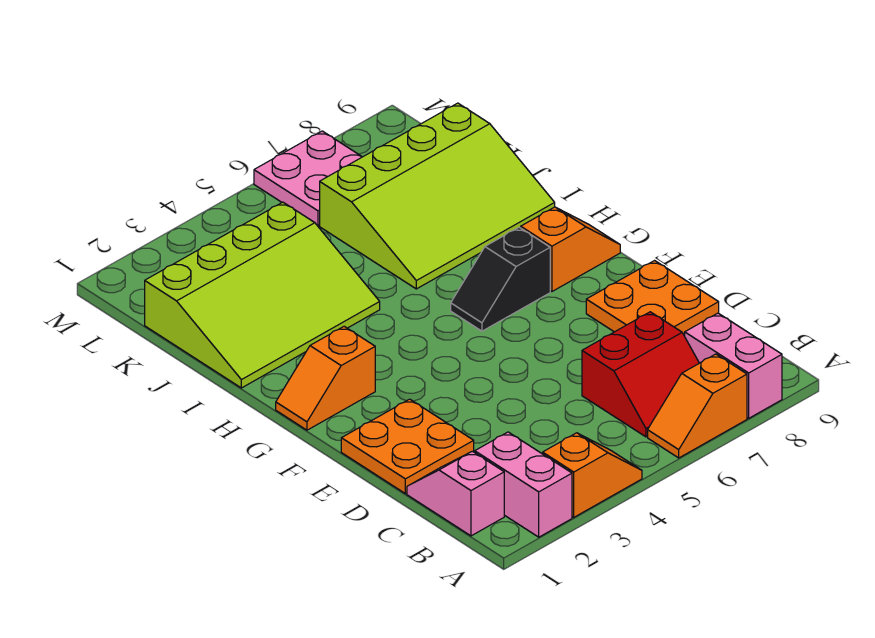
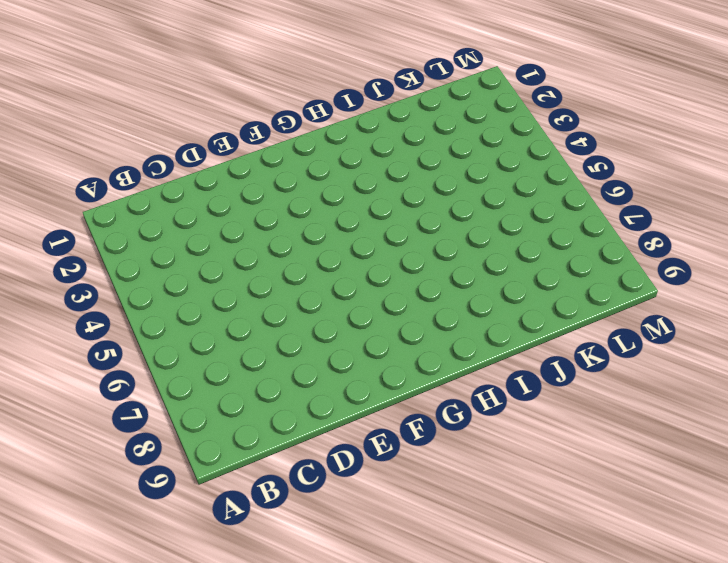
none -> pink 1x2 brick [475,432,572,537]
none -> orange 1x2 slope [543,433,642,517]
none -> orange 1x2 slope [648,354,747,458]

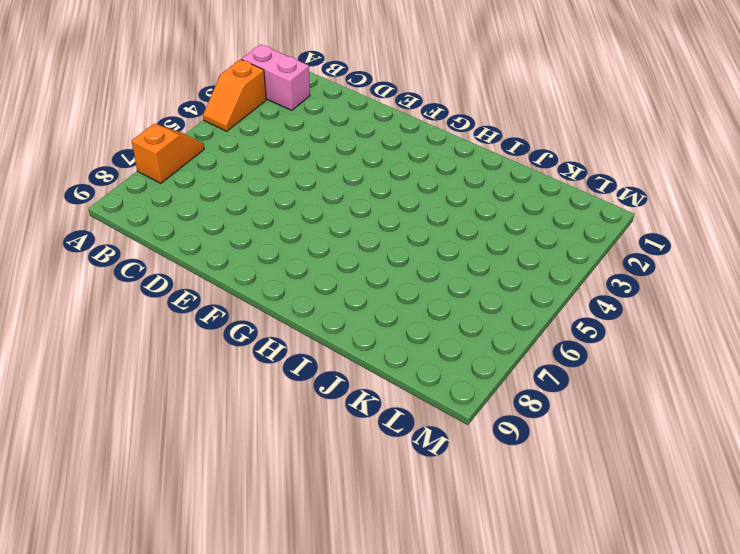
none -> pink 1x2 brick [685,313,782,418]
none -> pink 1x2 slope [407,451,504,536]
none -> red 2x2 slope [582,312,699,437]

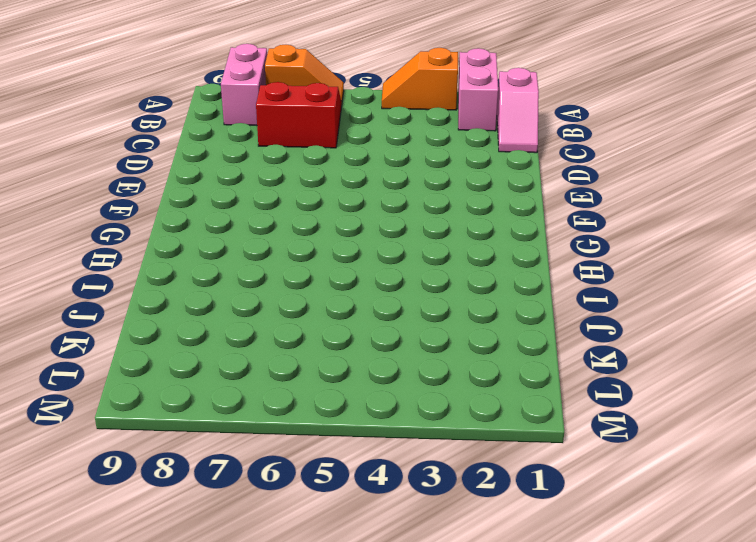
none -> orange 2x2 plate [341,399,474,494]
none -> orange 2x2 plate [586,261,719,336]
none -> orange 1x2 slope [276,326,375,430]

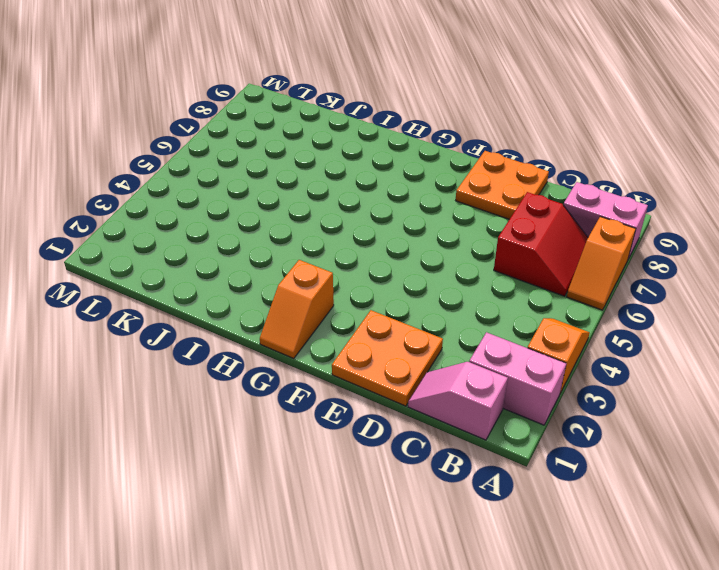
none -> black 1x2 slope [451,227,550,331]
none -> orange 1x2 slope [521,207,620,291]
none -> lime 3x4 slope [145,202,380,388]

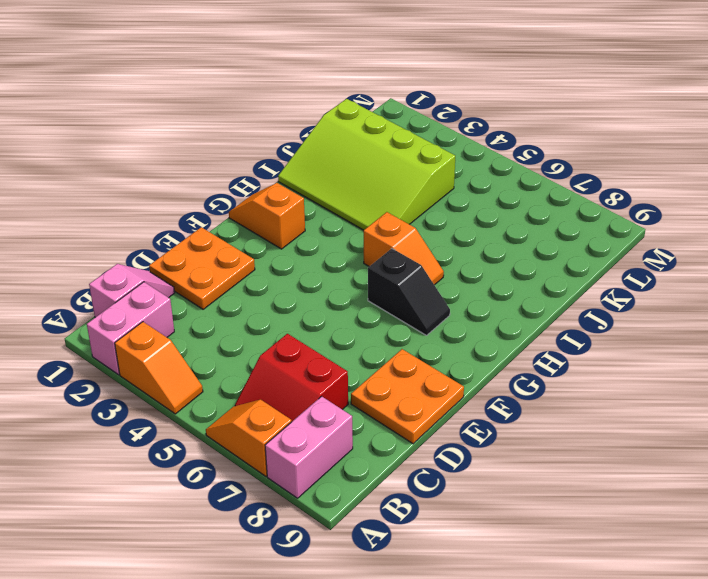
black 1x2 slope [368,248,450,335] -> black 1x2 slope turned to [451,227,550,331]
orange 1x2 slope [363,212,444,285] -> orange 1x2 slope moved to [521,207,620,291]
none -> lime 3x4 slope [320,103,555,289]
none -> pink 2x2 plate [254,131,362,226]

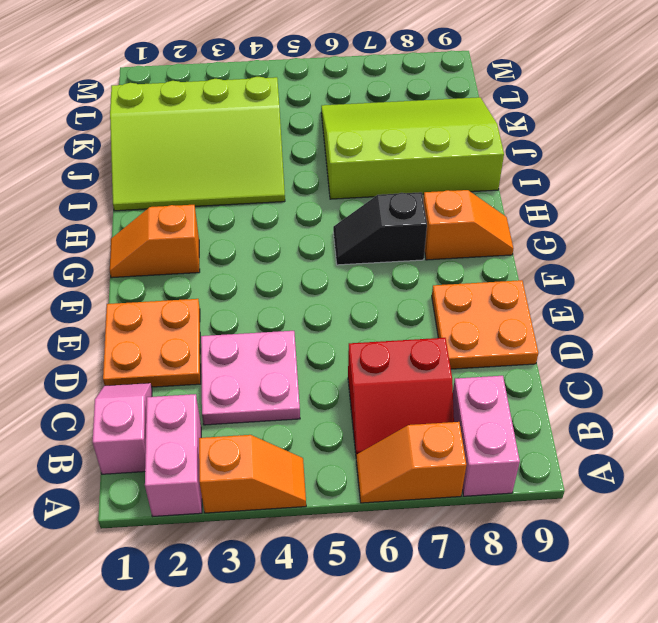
pink 2x2 plate [201,331,300,425] -> pink 2x2 plate moved to [254,131,362,226]
lime 3x4 slope [321,97,504,199] -> lime 3x4 slope turned to [320,103,555,289]

